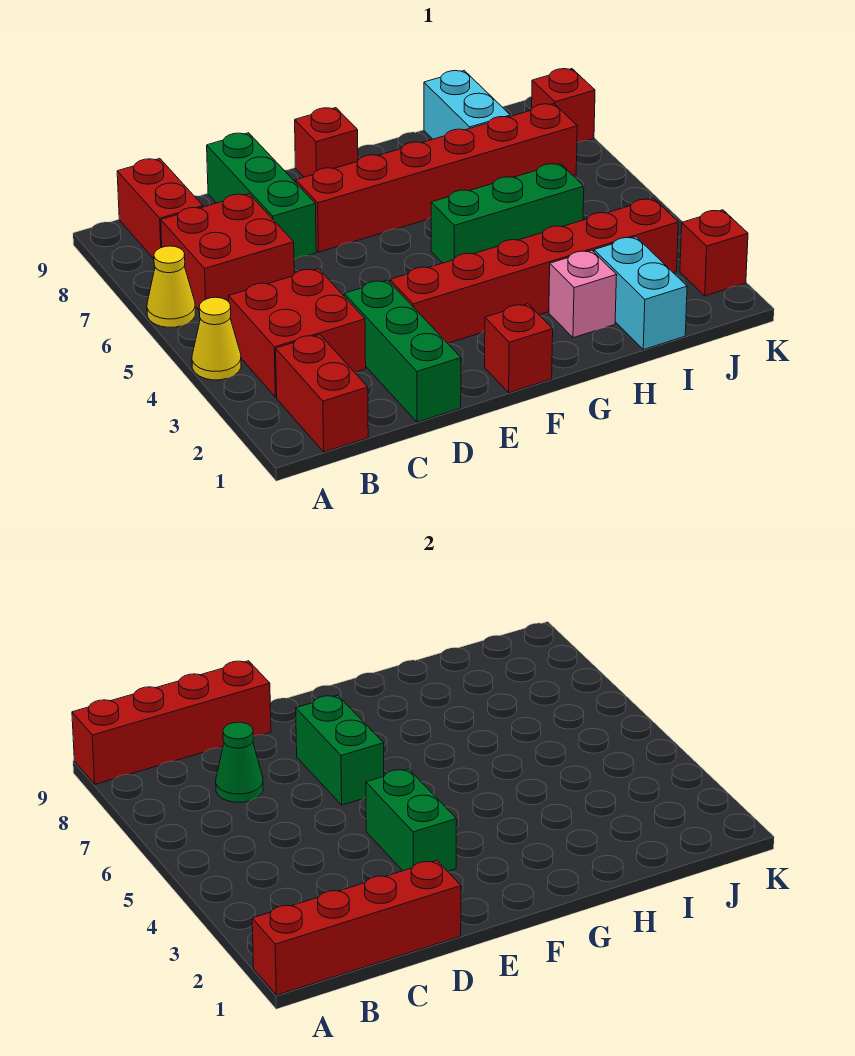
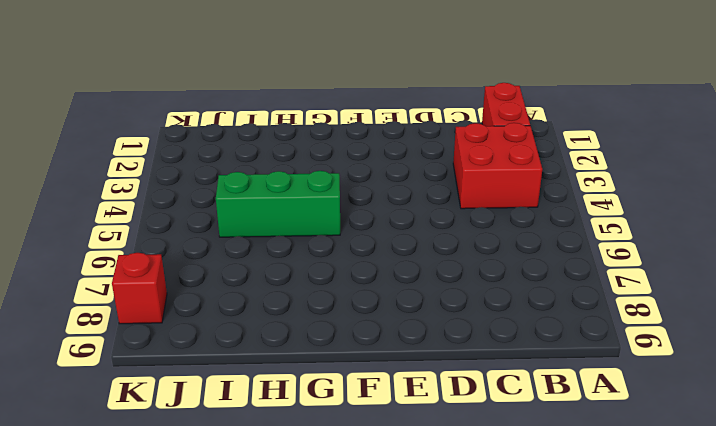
none -> yellow 1x1 cone [192,297,241,380]
none -> yellow 1x1 cone [147,246,195,327]
none -> red 2x2 brick [161,194,294,310]

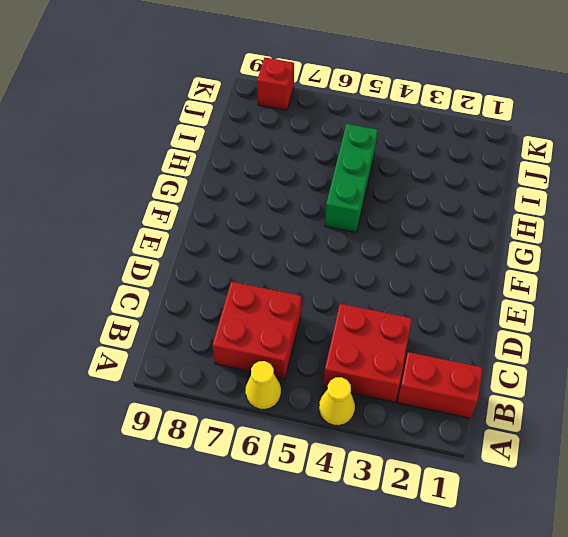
none -> red 1x2 brick [117,159,203,259]
none -> green 1x3 brick [344,280,461,422]
none -> green 1x3 brick [207,133,316,260]

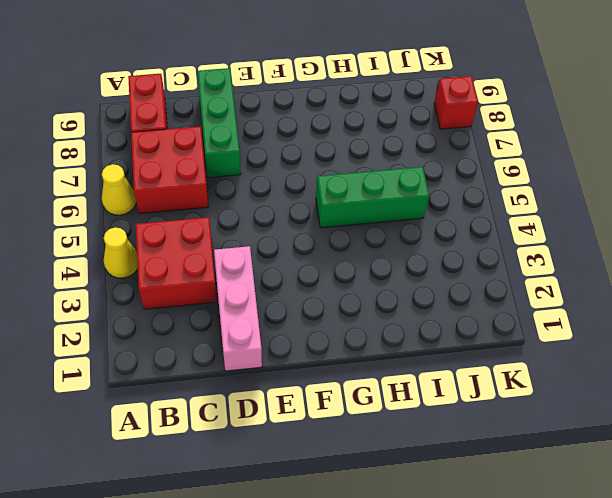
pink 1x3 brick [214,246,262,371] -> green 1x3 brick [344,280,461,422]
none -> red 1x2 brick [276,335,368,452]
none -> red 1x6 brick [390,199,678,343]
none -> red 1x6 brick [296,104,577,252]

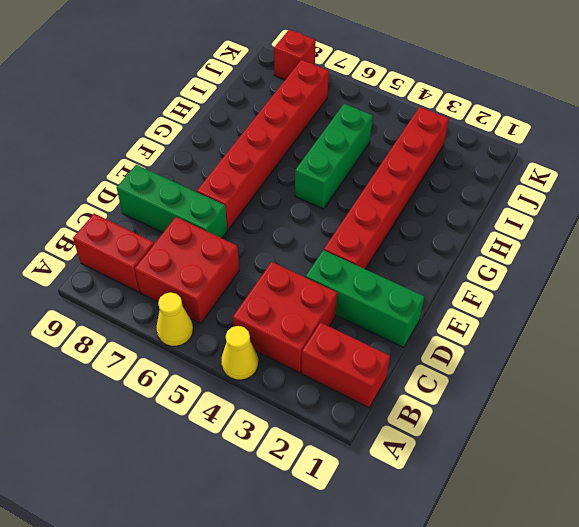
none -> red 1x1 brick [485,304,553,393]
none -> red 1x1 brick [295,108,358,177]
none -> pink 1x1 brick [549,250,617,338]

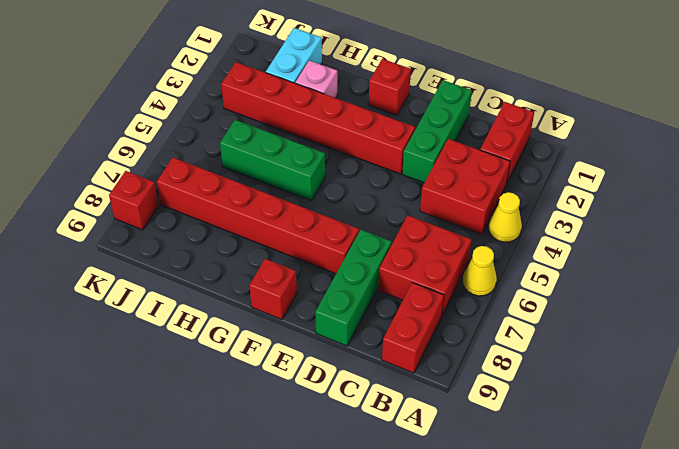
none -> cyan 1x2 brick [424,71,510,139]
none -> red 1x1 brick [680,210,748,296]
none -> red 1x4 brick [252,860,461,995]

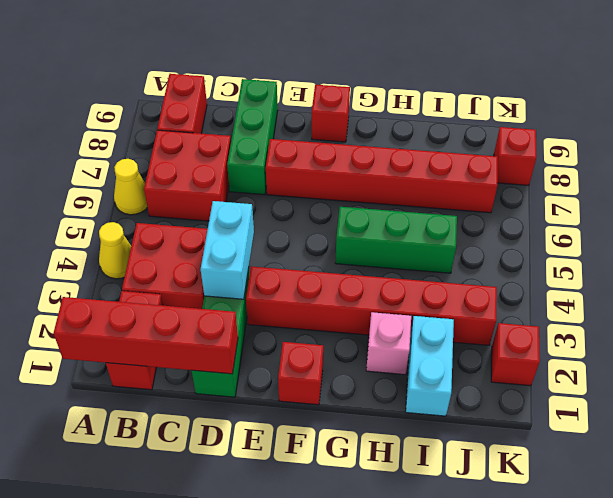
cyan 1x2 brick [201,201,254,299] -> cyan 1x2 brick moved to [424,71,510,139]
none -> red 1x4 brick [72,661,271,784]
none -> green 1x1 cone [216,722,263,802]
none -> green 1x2 brick [366,769,457,871]

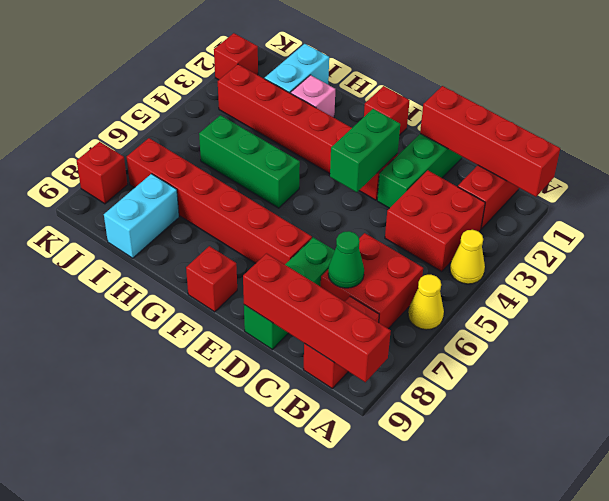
none -> green 1x2 brick [296,695,384,805]

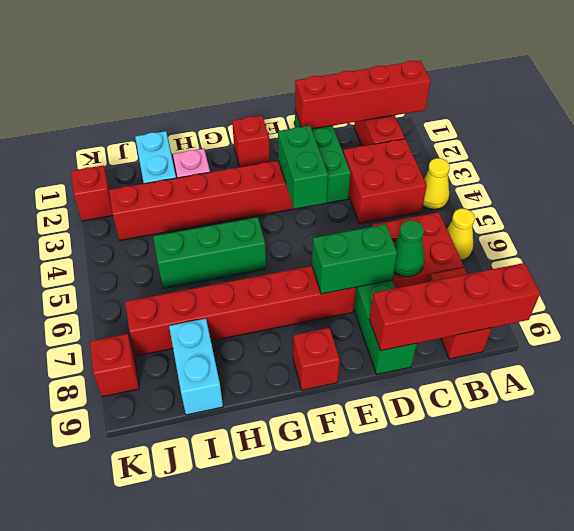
green 1x2 brick [312,224,397,294] -> green 1x2 brick turned to [296,695,384,805]

